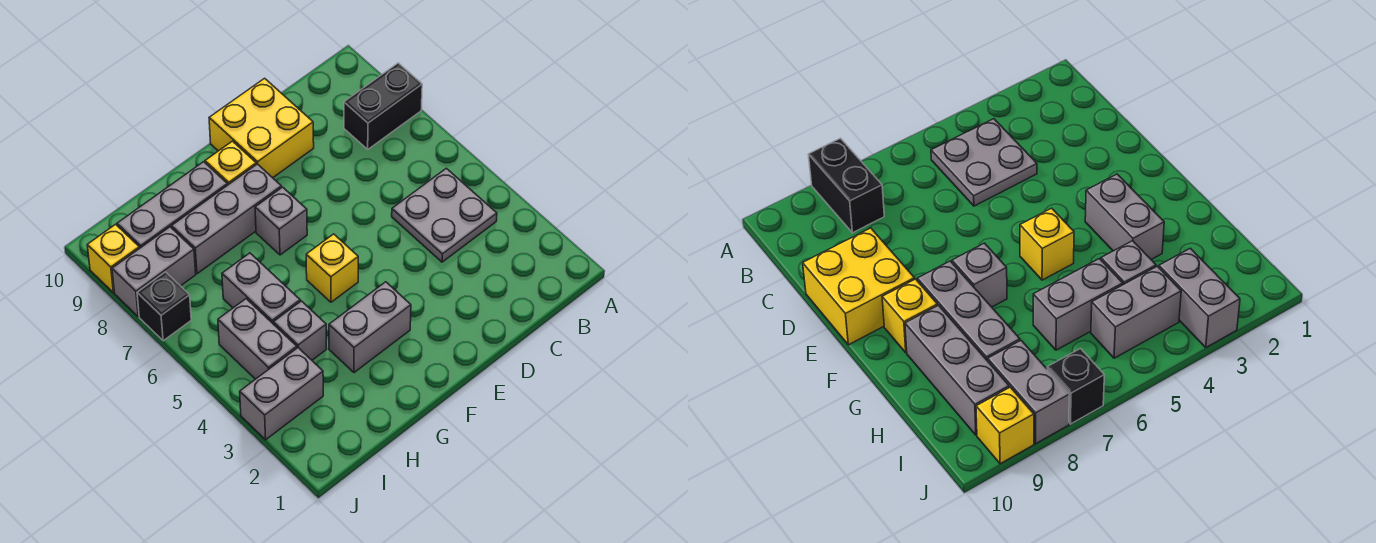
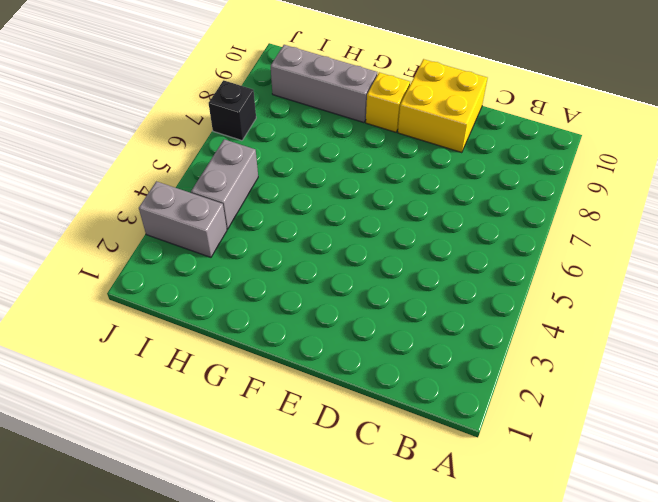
none -> black 1x2 brick [344,63,422,149]
none -> grey 2x2 plate [392,168,497,262]
none -> grey 1x2 brick [329,282,411,373]

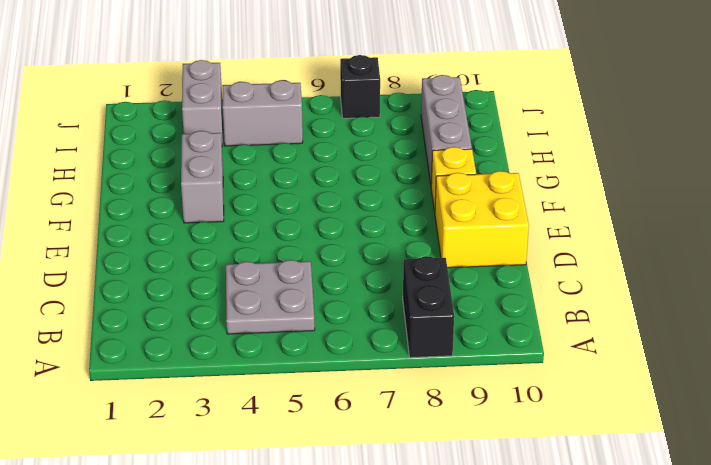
none -> yellow 1x1 brick [306,234,358,302]
none -> grey 1x1 brick [255,187,307,255]
none -> grey 1x3 brick [172,164,281,274]

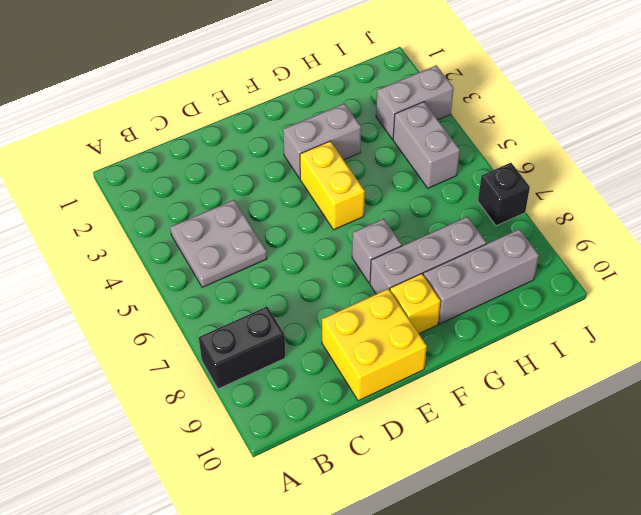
yellow 1x2 brick [300,141,365,230] -> yellow 1x1 brick [306,234,358,302]
none -> grey 1x1 brick [273,301,327,360]
none -> grey 1x2 brick [222,253,300,323]
none -> grey 1x2 brick [112,227,196,317]

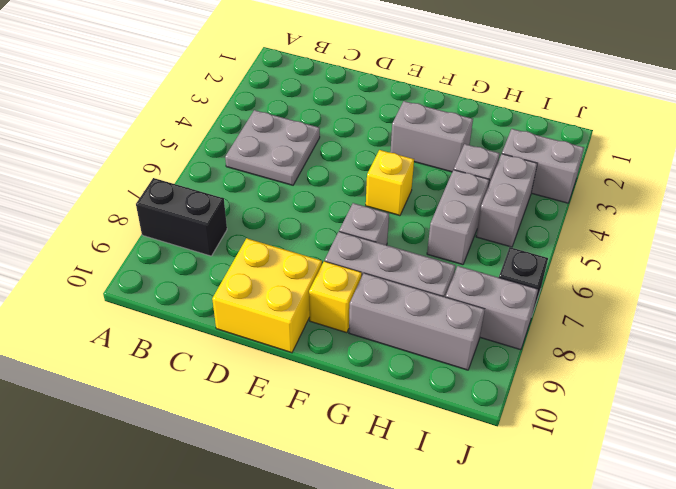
none -> yellow 1x1 brick [87,224,139,293]

